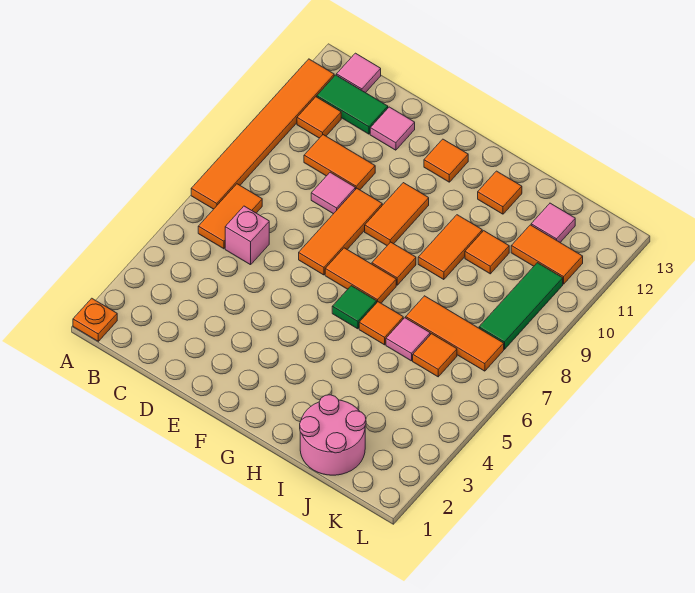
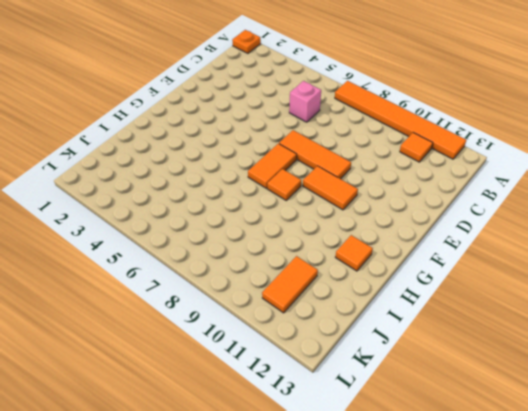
none -> orange 1x2 tile [198,184,262,249]
none -> green 1x2 tile [317,75,388,134]
none -> pink 1x1 tile [337,53,381,93]

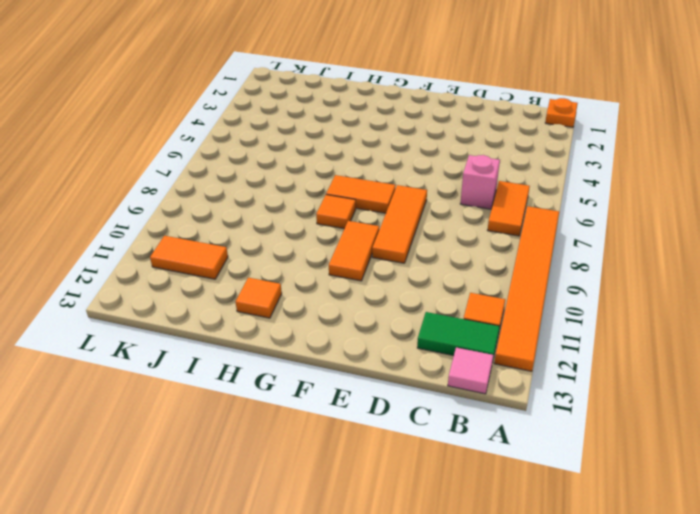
none -> orange 1x2 tile [304,135,375,190]
none -> pink 1x1 tile [311,172,355,214]
none -> pink 1x1 tile [370,107,415,150]

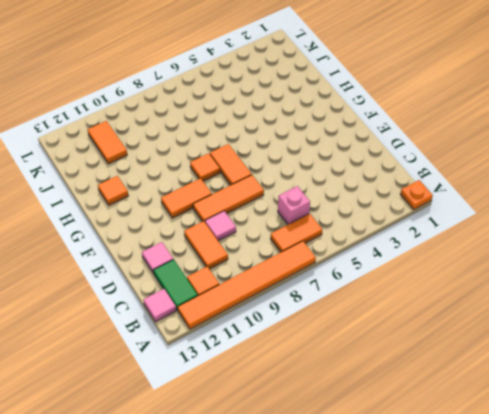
none -> orange 1x1 tile [424,139,468,182]
none -> green 1x1 tile [332,286,377,329]
none -> orange 1x1 tile [359,302,403,345]

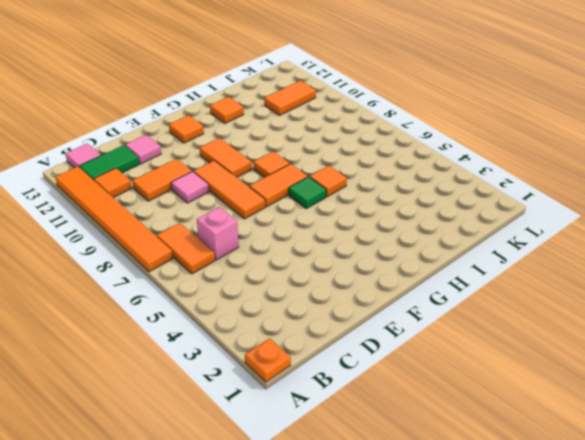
none -> orange 1x2 tile [418,215,482,280]
none -> pink 2x2 round brick [300,395,366,475]
none -> pink 1x1 tile [386,318,430,361]

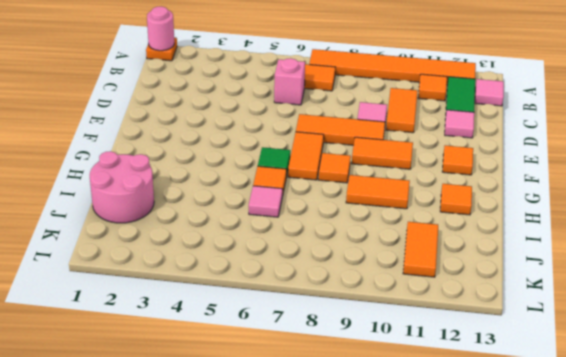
pink 1x1 round brick [147,6,174,51] -> none
none -> orange 1x3 tile [406,296,504,371]
none -> orange 1x1 tile [465,231,509,274]
none -> orange 1x1 tile [413,334,457,377]

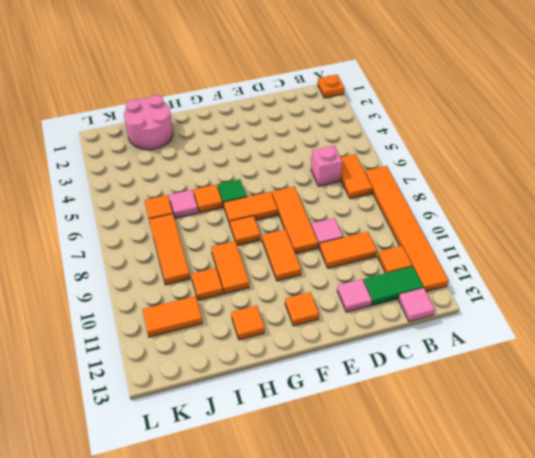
orange 1x3 tile [149,214,190,285] -> orange 1x3 tile turned to [406,296,504,371]
none -> pink 1x1 tile [531,203,575,242]
none -> green 1x3 tile [479,263,563,349]

